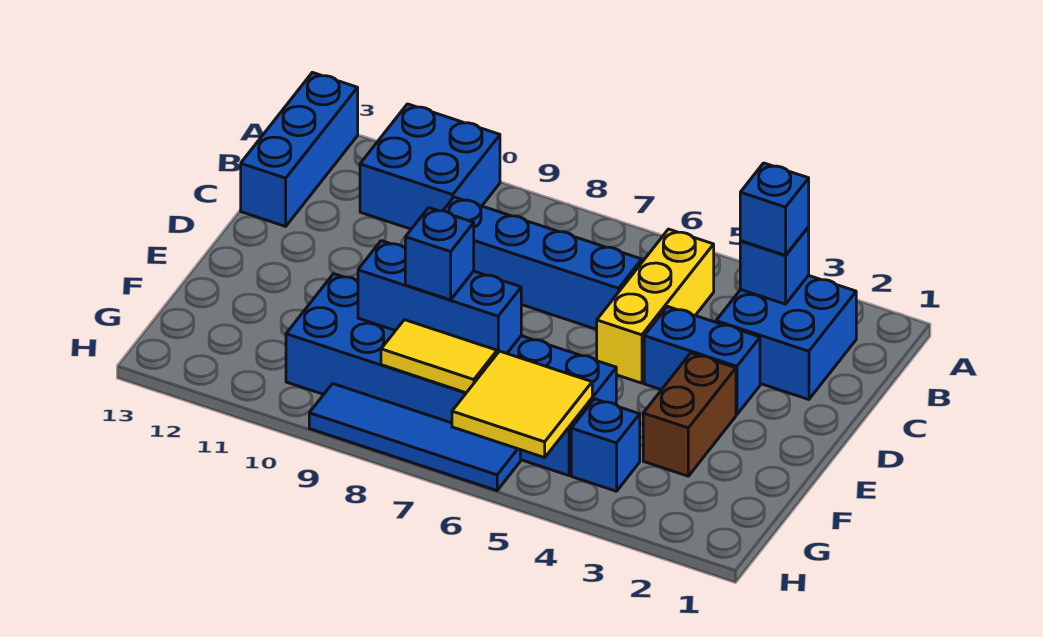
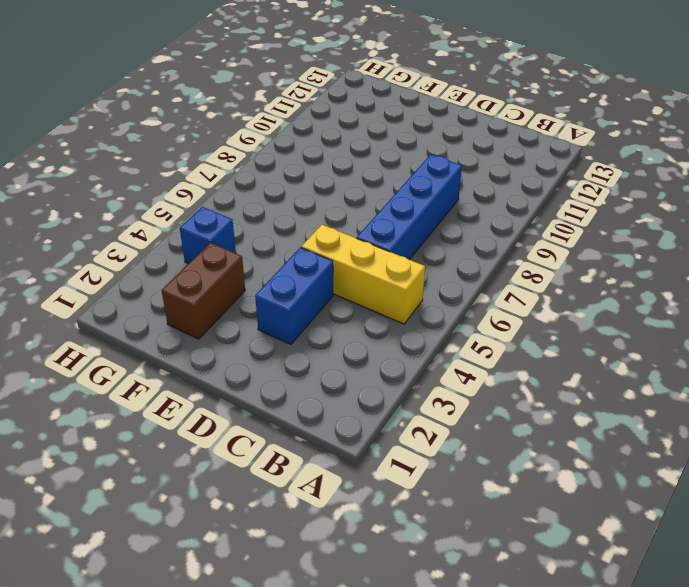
brown 1x2 brick [162,243,245,339] -> brown 1x2 brick turned to [643,353,736,476]
none -> blue 2x2 brick [360,104,500,229]
none -> blue 1x3 brick [241,72,358,226]
none -> blue 2x2 brick [716,275,856,400]

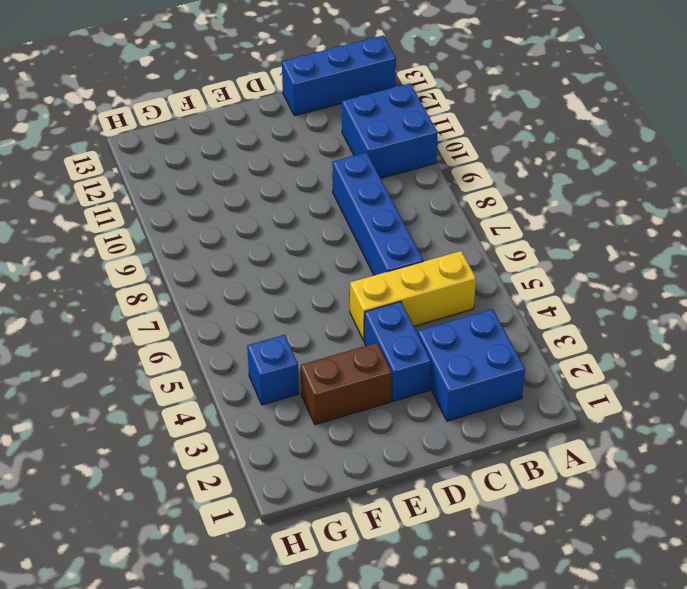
none -> blue 2x6 brick [286,274,616,476]
none -> blue 1x4 tile [309,384,520,491]
none -> blue 1x1 brick [740,227,809,304]

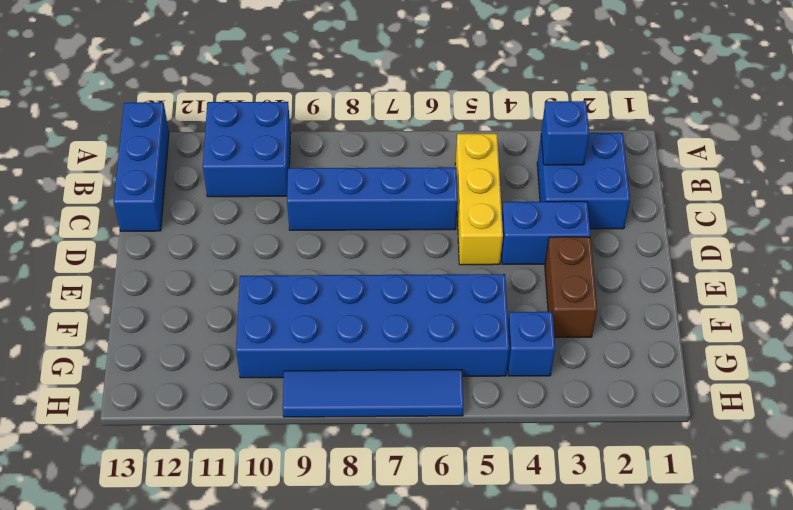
none -> blue 1x3 brick [358,241,521,353]
none -> yellow 2x2 tile [452,351,592,458]
none -> yellow 1x2 tile [381,320,497,393]

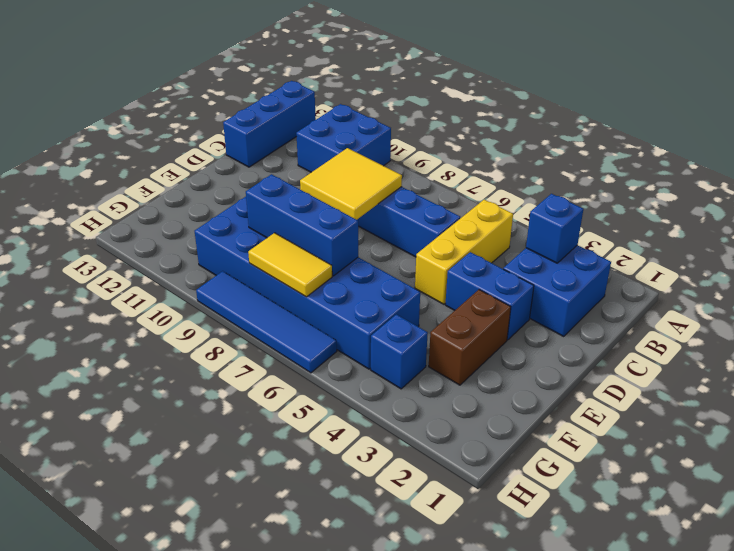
yellow 2x2 tile [300,148,402,220] -> yellow 2x2 tile moved to [452,351,592,458]
none -> blue 1x1 brick [740,163,809,255]
none -> blue 1x1 brick [405,208,474,300]

